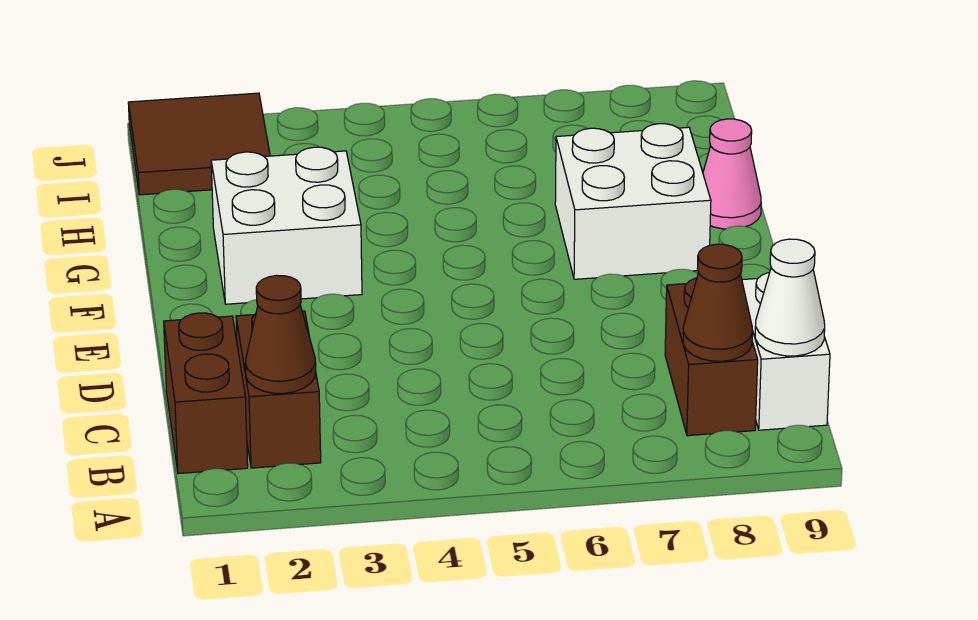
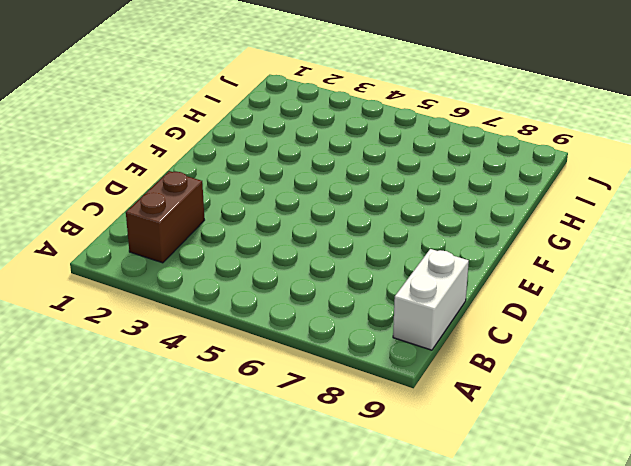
none -> brown 1x2 brick [164,313,248,474]
none -> brown 1x2 brick [665,278,758,436]

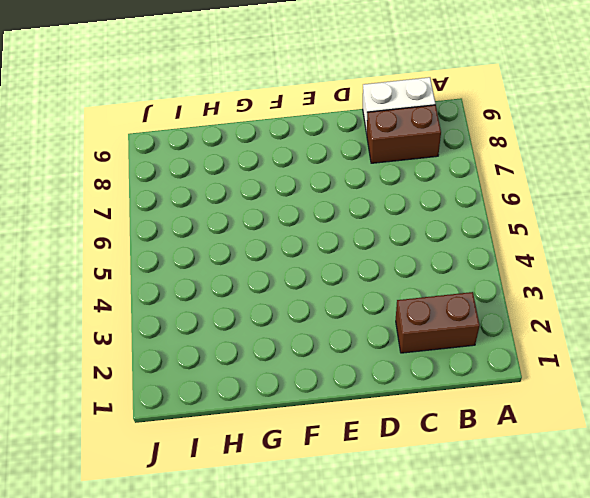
none -> brown 1x2 brick [164,313,248,474]
none -> white 2x2 brick [211,147,362,304]

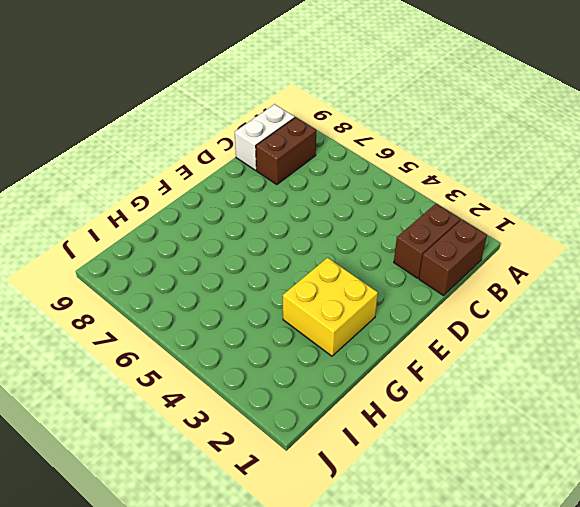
yellow 2x2 brick [283,258,378,356] -> white 2x2 brick [211,147,362,304]
none -> white 2x2 brick [555,124,711,279]
none -> pink 1x1 cone [703,119,761,229]

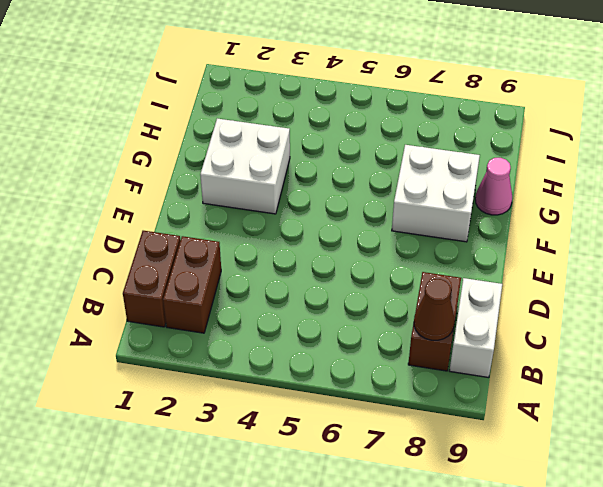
none -> brown 2x2 tile [128,93,270,195]
none -> brown 1x1 cone [245,276,316,393]

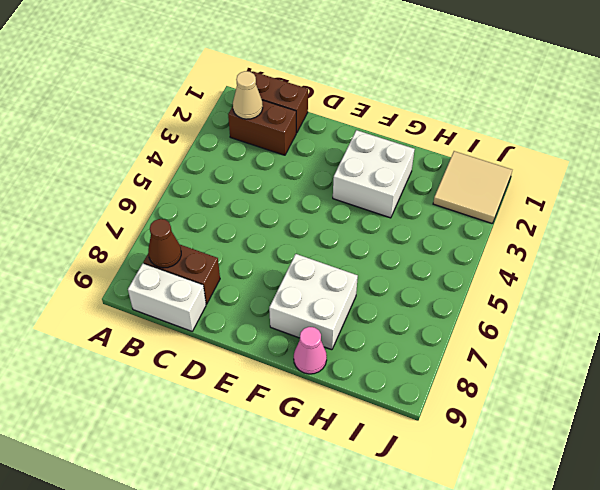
tan 1x1 cone [233,71,263,119] -> brown 1x1 cone [245,276,316,393]
tan 2x2 tile [433,151,512,224] -> brown 2x2 tile [128,93,270,195]
none -> white 1x1 cone [755,239,825,356]

